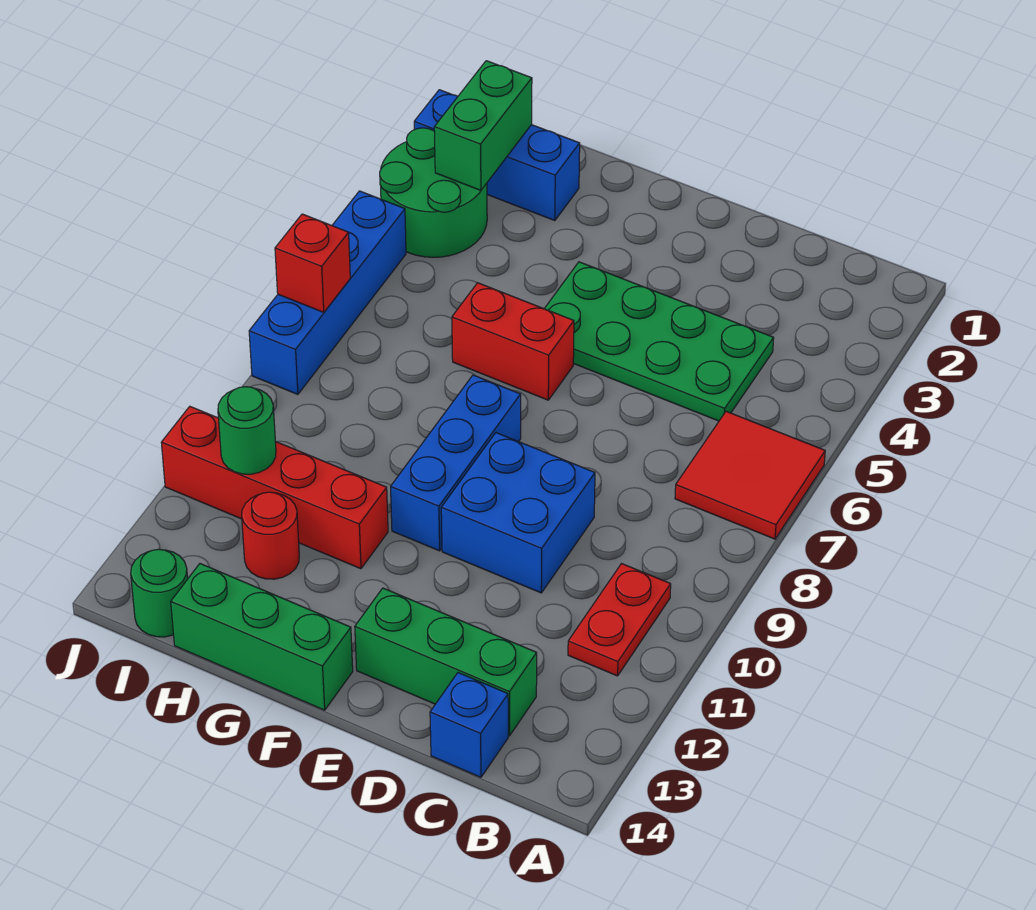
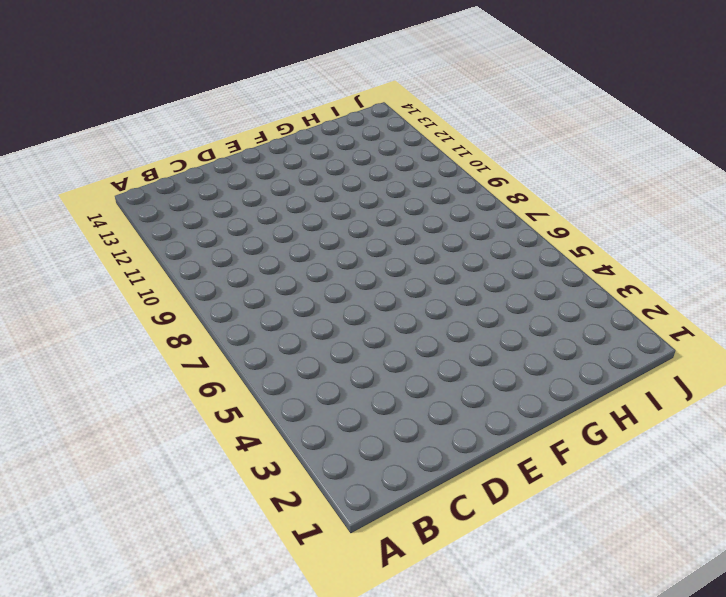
none -> red 2x2 tile [675,411,825,539]
none -> red 1x2 plate [568,564,671,676]
none -> green 2x4 plate [544,262,774,421]

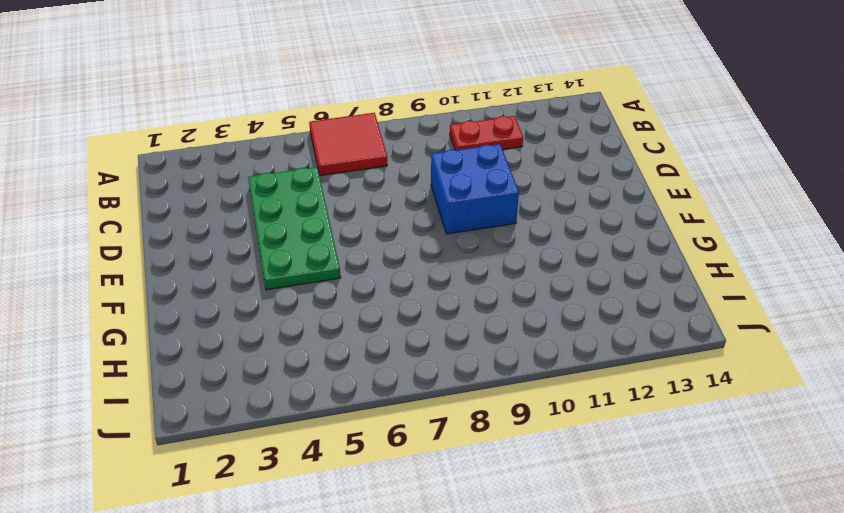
none -> green 1x3 brick [355,588,537,736]
none -> blue 1x1 brick [430,673,508,777]
none -> red 1x2 brick [452,283,574,400]

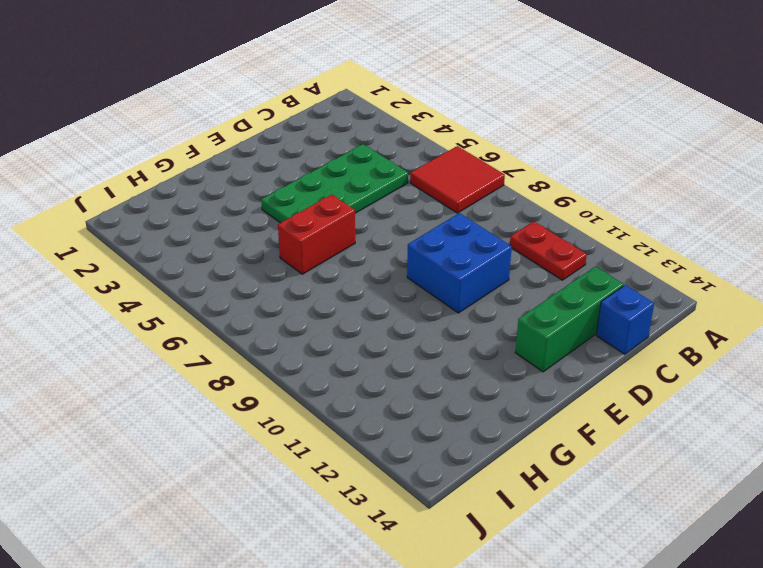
none -> blue 1x3 brick [391,375,521,551]
none -> green 1x3 brick [171,564,353,710]
none -> red 1x4 brick [161,407,388,569]

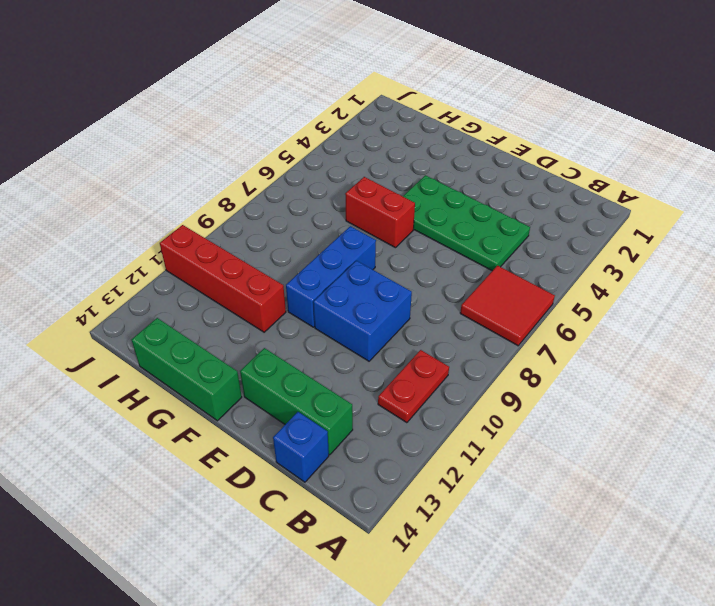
none -> blue 1x3 brick [414,90,580,221]
none -> red 1x1 round brick [242,492,299,579]
none -> green 2x2 round brick [380,128,487,257]

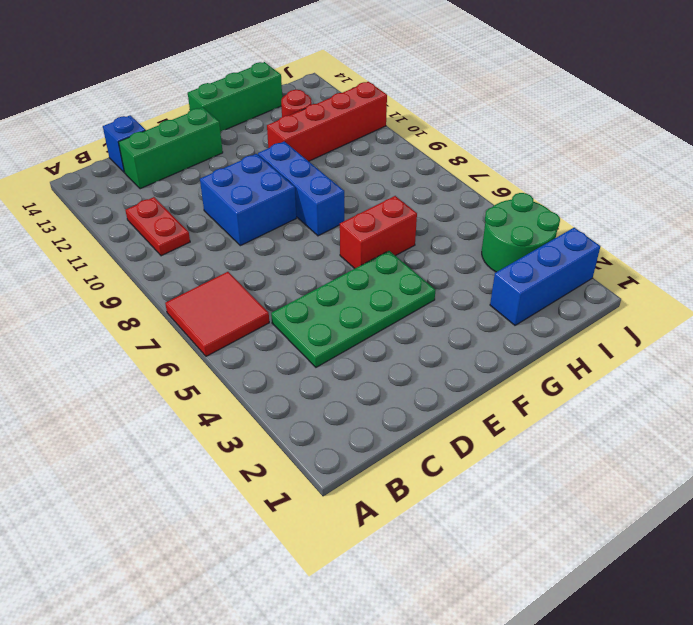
none -> green 1x1 round brick [131,549,188,637]
none -> blue 1x4 brick [249,191,406,394]
none -> green 1x2 brick [434,61,532,190]

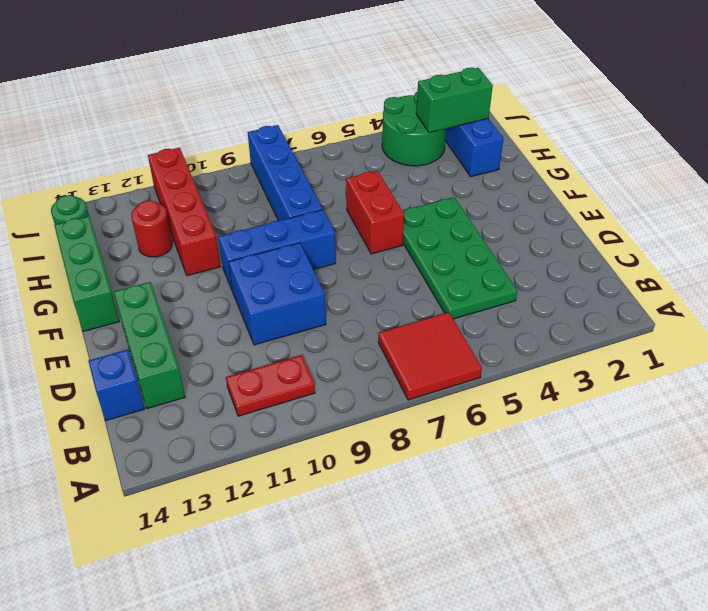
blue 1x4 brick [248,125,323,221] -> blue 1x4 brick turned to [249,191,406,394]
none -> green 1x1 round brick [218,387,276,474]
none -> red 1x1 brick [275,214,350,312]

